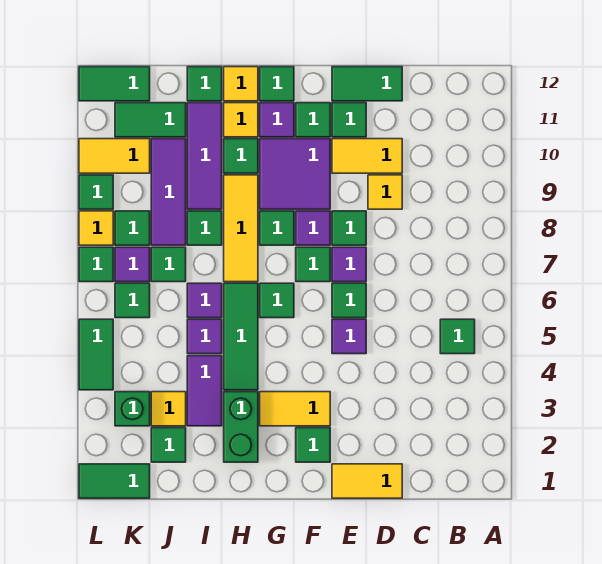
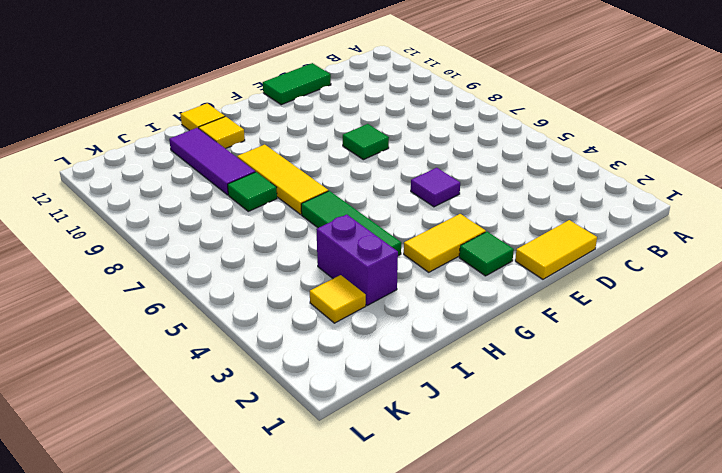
purple 1x2 brick [316,214,398,306] -> purple 1x2 tile [187,356,222,426]
none -> green 1x1 tile [440,319,475,354]
none -> yellow 1x1 tile [368,175,402,209]
none -> yellow 1x2 tile [332,139,402,173]
none -> green 1x1 tile [332,283,366,318]

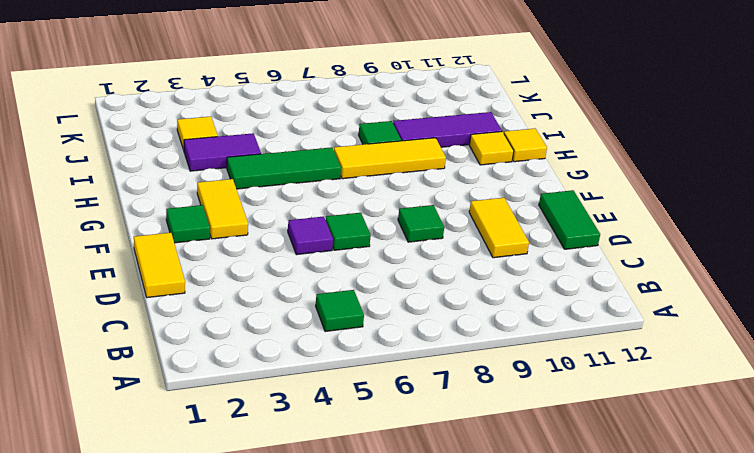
none -> yellow 1x1 tile [368,175,402,209]
none -> purple 1x1 tile [332,247,366,282]
none -> green 1x1 tile [332,103,366,137]
none -> green 1x1 tile [296,247,330,282]

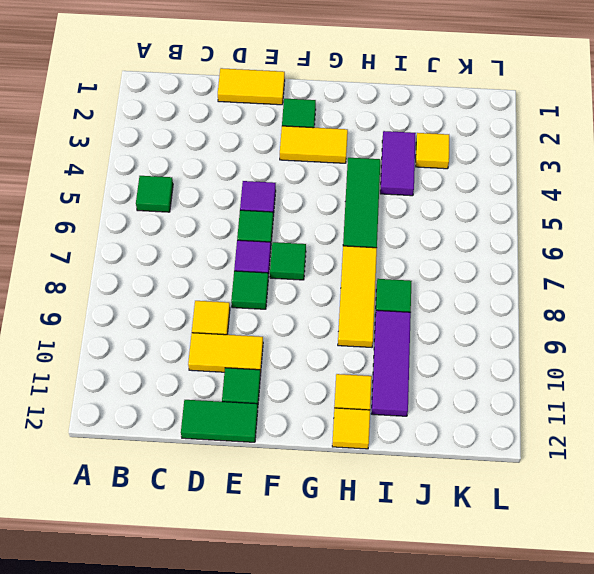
none -> purple 1x1 tile [296,211,330,245]
none -> purple 2x2 tile [260,139,330,209]
none -> green 1x1 tile [296,103,330,137]
none -> green 1x1 tile [260,283,294,318]

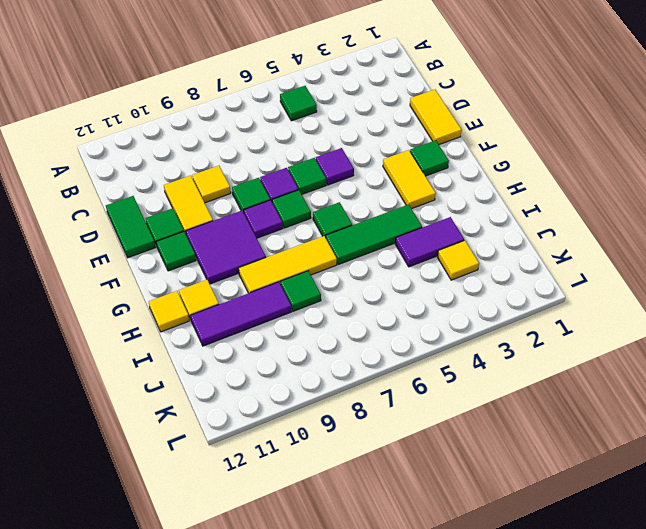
none -> green 1x1 tile [260,211,294,245]
none -> purple 1x1 tile [260,103,294,137]
none -> green 1x1 tile [260,67,294,101]
none -> green 1x2 brick [224,392,258,462]

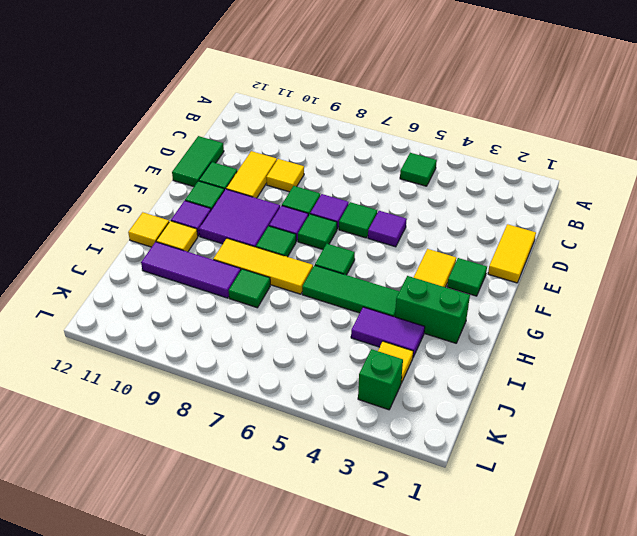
none -> green 1x1 tile [260,67,294,101]
none -> green 1x1 tile [224,139,258,173]
none -> purple 1x1 tile [187,319,222,354]
none -> purple 1x1 tile [187,283,222,318]

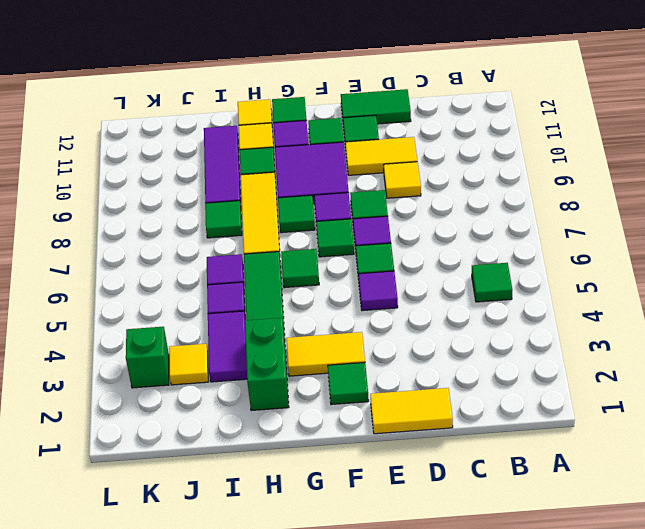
none -> green 1x1 tile [187,67,222,101]
none -> green 1x1 tile [151,428,186,462]
none -> green 1x1 tile [151,247,186,282]
none -> purple 1x3 tile [151,139,186,245]

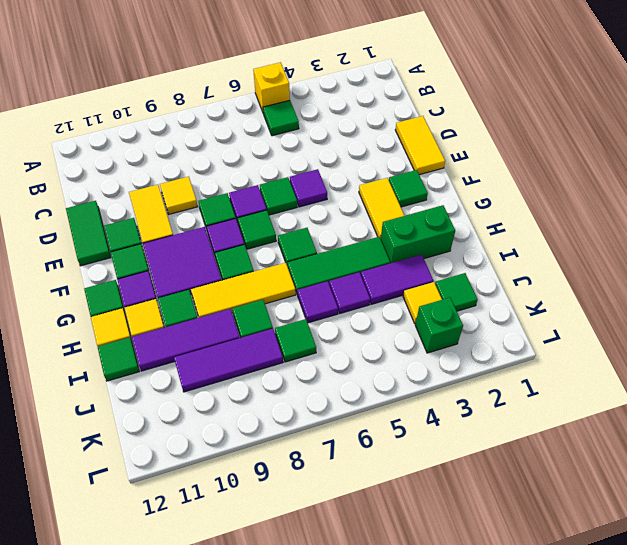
yellow 1x1 brick [253,62,290,112] -> none
none -> green 1x2 tile [115,103,186,137]
none -> green 1x2 tile [79,464,150,498]
none -> green 1x1 tile [115,283,150,318]
none -> purple 1x1 tile [115,247,150,282]

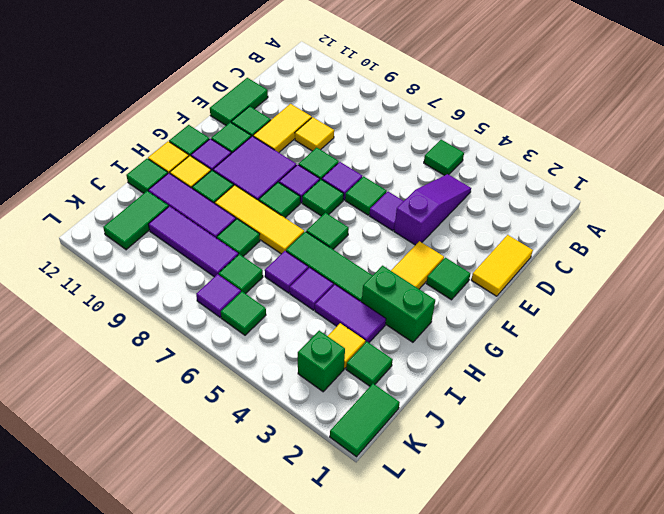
purple 1x3 slope [394,174,471,245] -> none
none -> green 1x1 tile [115,211,150,245]
none -> yellow 1x2 tile [79,139,150,173]
none -> green 1x2 tile [79,67,150,101]
none -> green 1x2 tile [79,319,113,390]

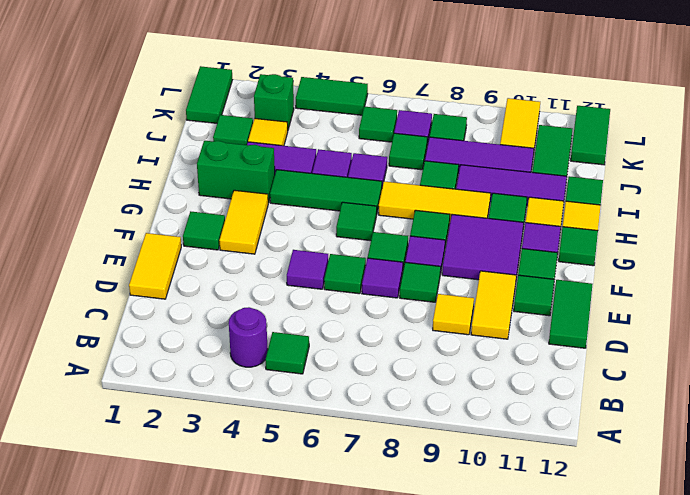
purple 1x1 round brick [229,307,268,367] -> none
none -> green 1x1 tile [79,247,113,282]
none -> yellow 1x1 tile [79,211,113,245]
none -> green 1x1 tile [79,175,113,209]

